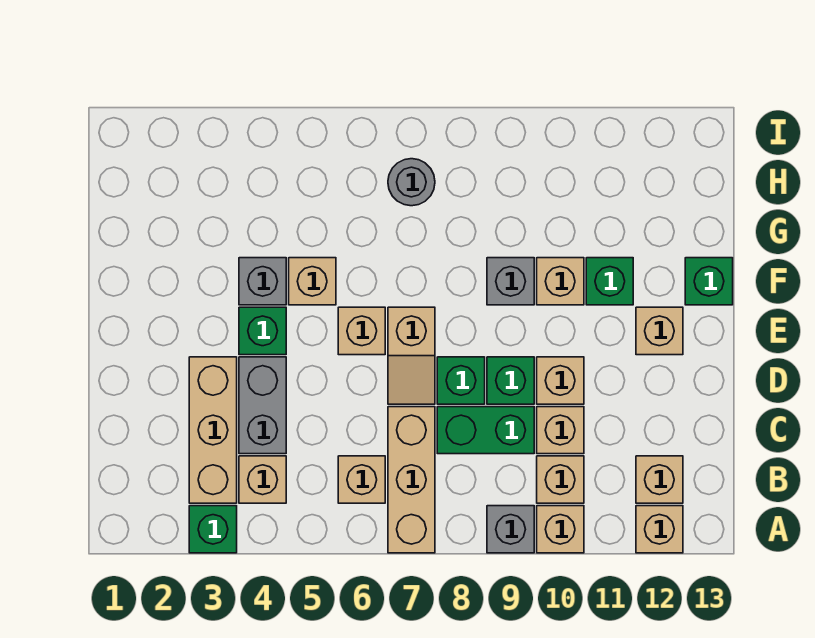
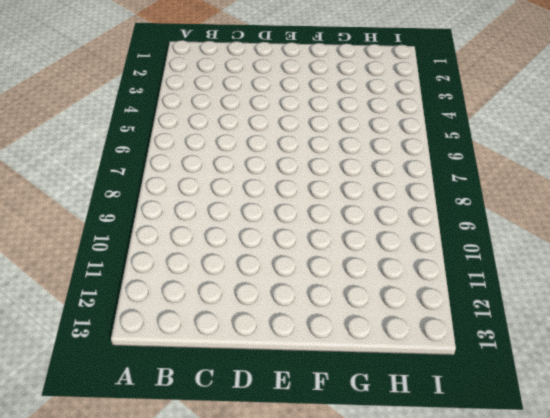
none -> green 1x1 brick [189,506,237,553]
none -> tan 1x3 brick [388,407,435,553]
none -> grey 1x1 brick [487,506,534,553]

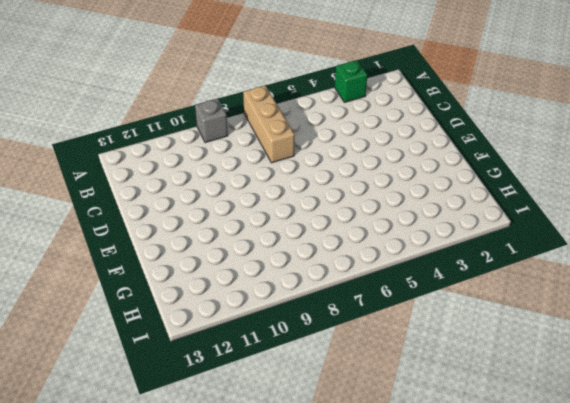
none -> tan 1x1 brick [537,506,584,553]
none -> tan 1x1 brick [636,506,683,553]
none -> tan 1x3 brick [189,357,237,503]

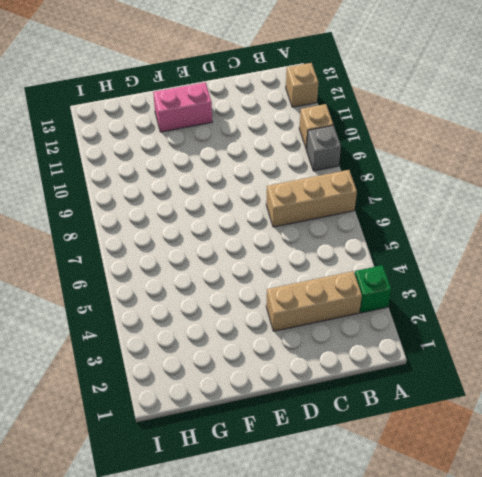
pink 1x2 brick [153,82,212,132] -> tan 1x1 brick [636,307,683,355]
none -> tan 1x1 brick [239,456,286,503]
none -> tan 1x1 brick [338,456,385,503]
none -> tan 1x1 brick [537,456,584,503]

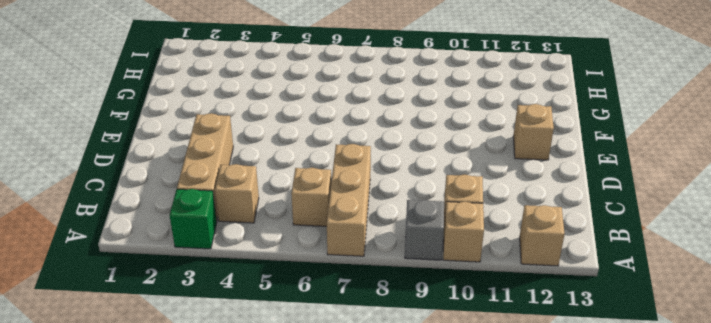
none -> tan 1x1 brick [636,456,683,503]
none -> grey 1x2 brick [239,357,286,454]
none -> green 1x2 brick [437,407,534,454]

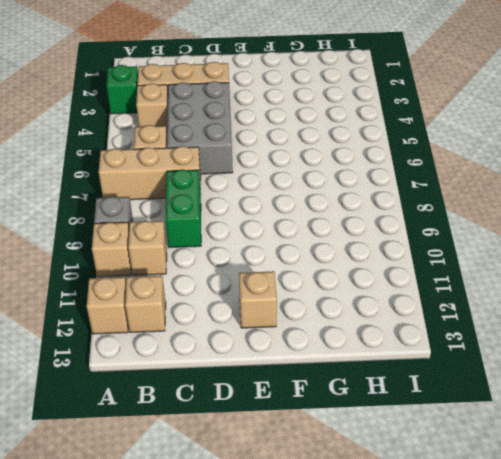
grey 2x3 brick [167,81,233,174] -> grey 1x2 brick [239,357,286,454]
none -> tan 1x1 brick [537,407,584,454]
none -> tan 1x2 slope [388,307,435,404]
none -> green 1x1 brick [437,357,485,404]

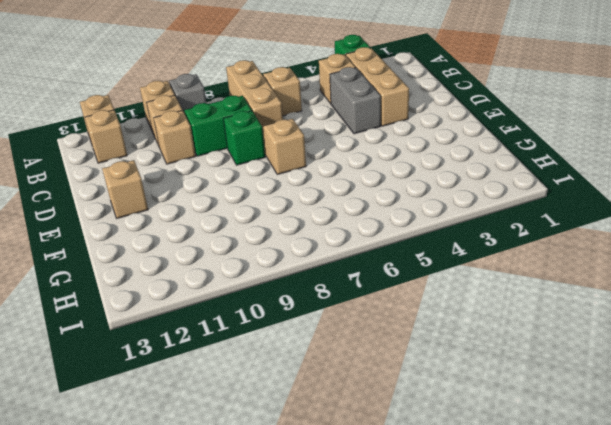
none -> green 1x1 brick [487,357,534,404]
none -> tan 1x1 brick [537,357,584,404]
none -> green 1x1 brick [239,307,286,355]

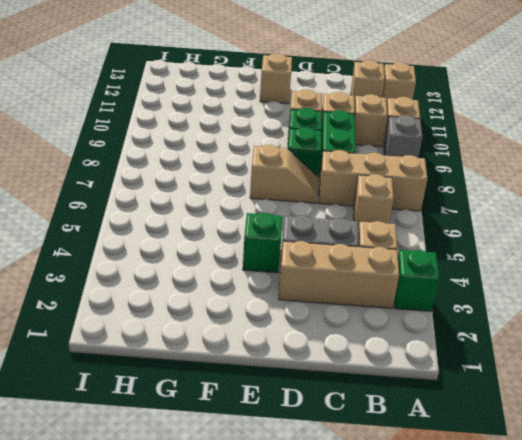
none -> tan 1x1 brick [338,307,385,355]
none -> grey 1x1 brick [239,258,286,305]
none -> tan 1x1 brick [289,258,336,305]

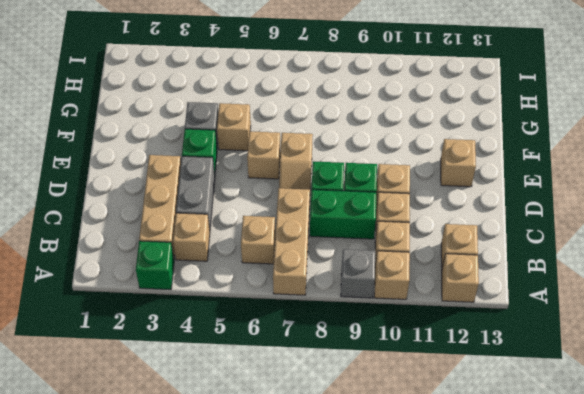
none -> grey 1x1 brick [487,258,534,305]
none -> tan 1x1 brick [537,258,584,305]
none -> green 1x1 brick [586,258,633,305]

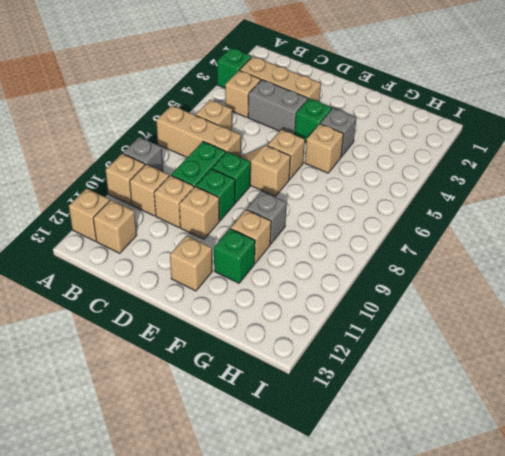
none -> green 1x1 brick [685,258,733,305]
none -> grey 1x1 round brick [388,159,435,206]

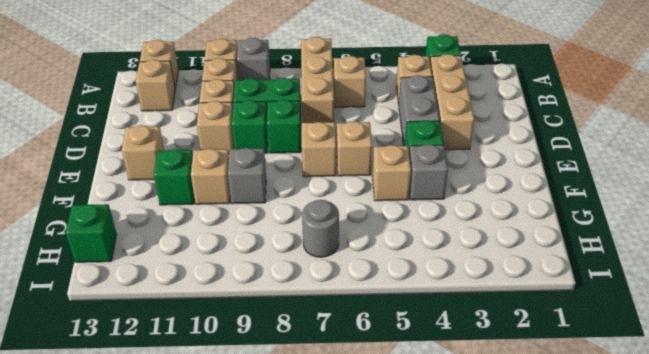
green 1x1 brick [66,204,117,262] -> green 1x1 brick moved to [685,258,733,305]

